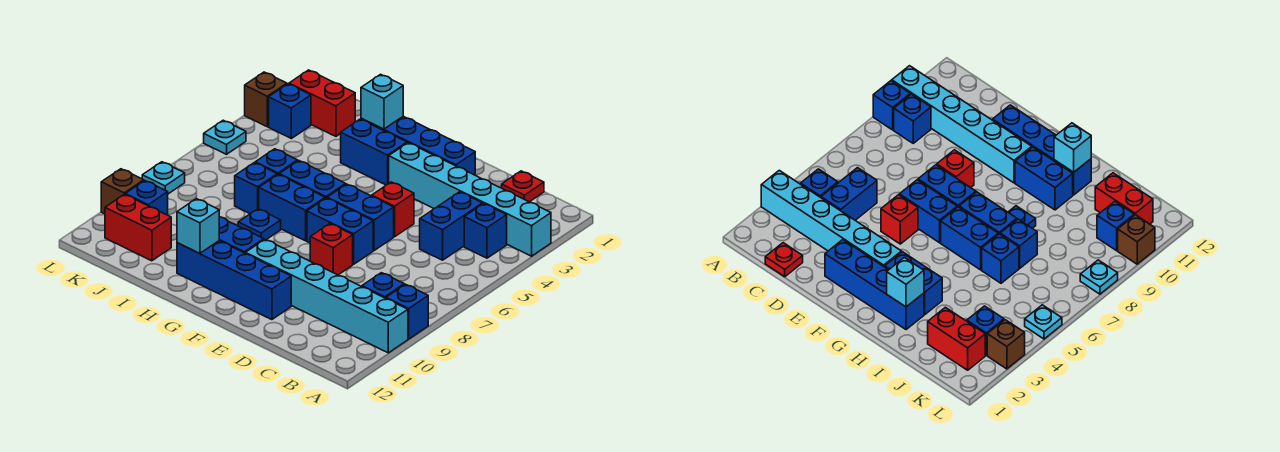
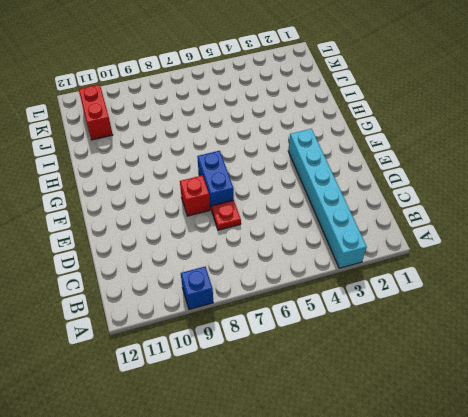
red 1x1 plate [211,200,241,230] -> red 1x1 plate moved to [502,171,544,202]
none -> cyan 1x6 brick [245,240,408,353]
none -> blue 1x1 brick [464,204,507,258]
none -> blue 1x1 brick [362,273,404,298]
none -> blue 1x2 brick [420,192,483,260]

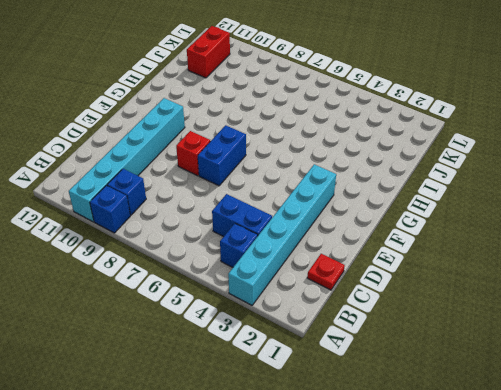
none -> blue 1x4 brick [361,116,475,175]
none -> red 1x1 brick [372,182,414,237]
none -> blue 1x2 brick [327,184,394,251]
none -> blue 1x4 brick [177,241,291,320]

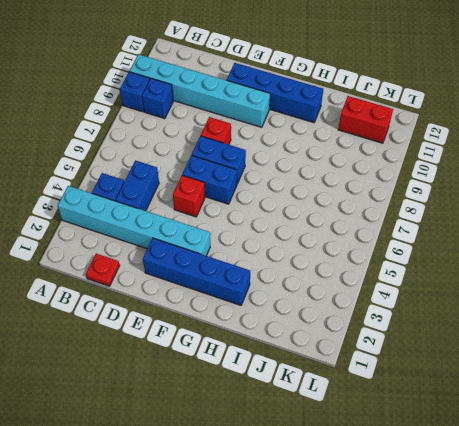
none -> blue 1x2 brick [341,119,407,185]
none -> blue 1x2 brick [279,161,346,198]
none -> blue 1x2 brick [259,174,325,241]
none -> blue 1x2 brick [219,217,264,253]

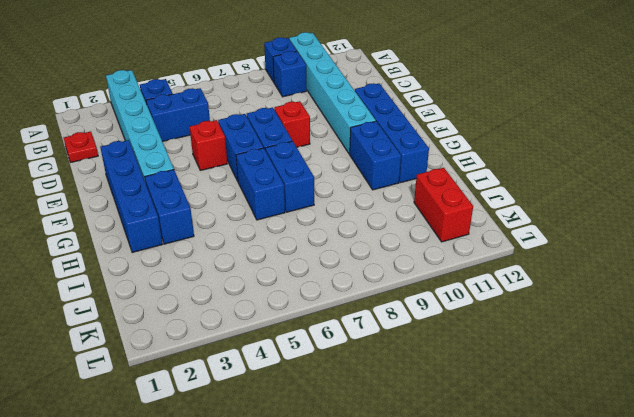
none -> blue 1x1 plate [238,209,281,240]
none -> blue 1x1 brick [255,149,298,175]
none -> blue 1x1 brick [235,163,277,214]
none -> red 1x2 brick [289,70,355,136]

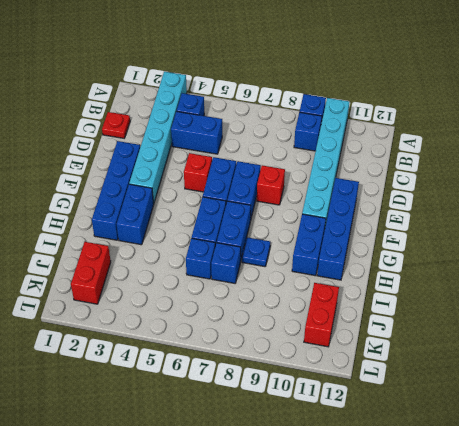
none -> blue 1x1 brick [269,84,311,138]
none -> blue 1x1 brick [125,181,168,215]
none -> brown 1x1 brick [245,72,287,127]
none -> cyan 1x1 plate [204,120,246,154]

